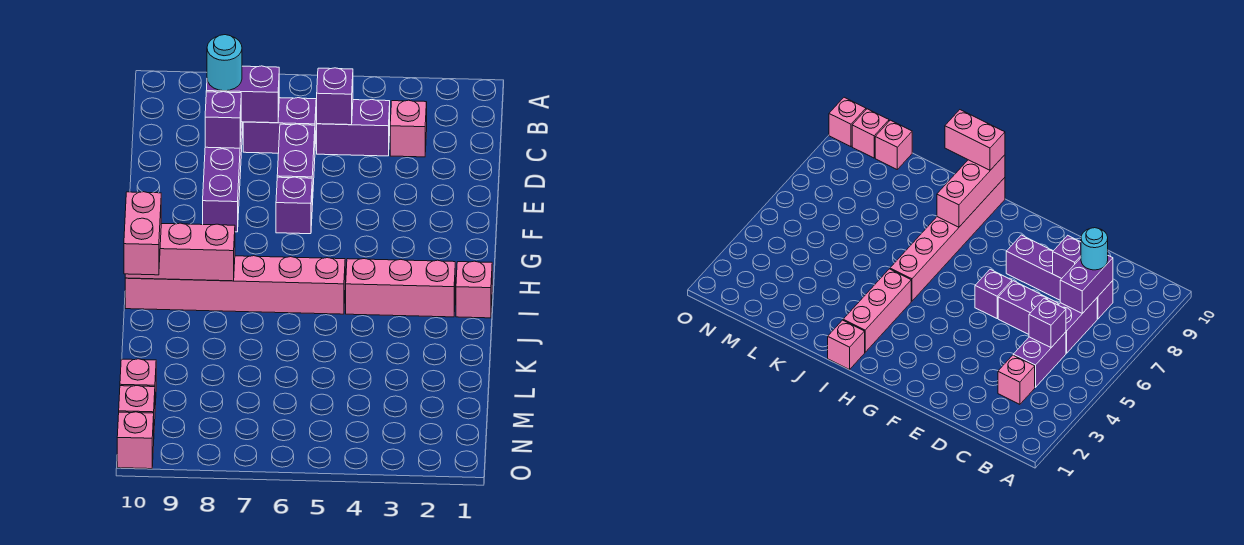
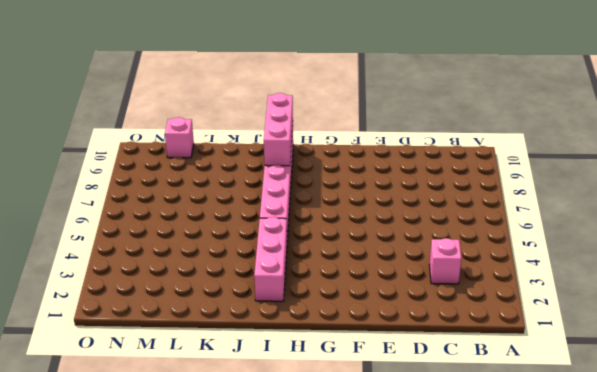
none -> purple 1x2 brick [317,100,390,156]
none -> purple 1x2 brick [243,98,316,153]
none -> purple 1x4 brick [203,122,243,232]

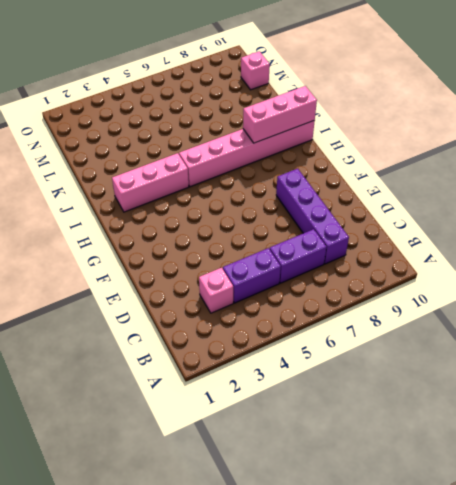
none -> purple 1x2 brick [277,124,315,205]
none -> purple 1x1 brick [276,177,312,234]
none -> pink 1x1 brick [456,261,492,318]

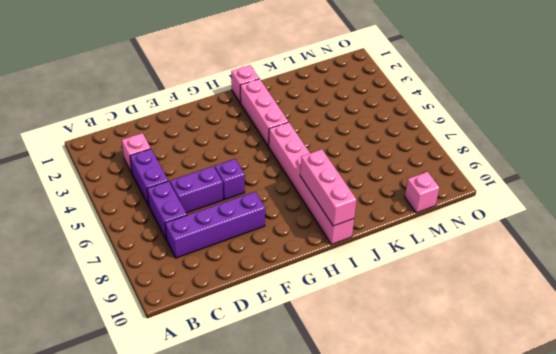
none -> pink 1x1 brick [119,386,155,426]
none -> pink 1x1 brick [117,412,154,469]
none -> purple 1x1 brick [317,68,353,125]

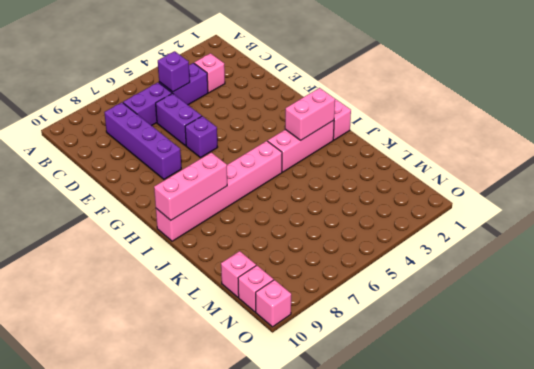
pink 1x2 brick [285,88,335,140] -> pink 1x2 brick turned to [124,192,161,275]
none -> purple 1x2 brick [206,66,279,123]
none -> purple 1x1 brick [205,92,241,148]
none -> cyan 1x1 round brick [207,35,242,91]

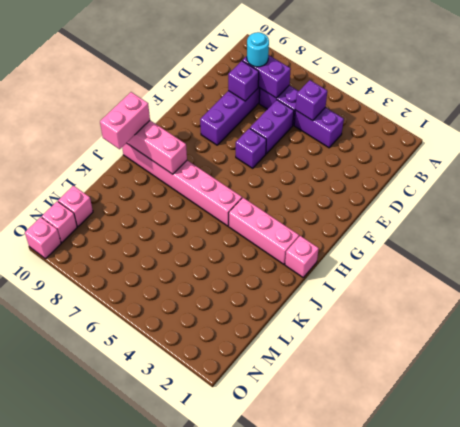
none -> pink 1x1 brick [390,100,427,157]

